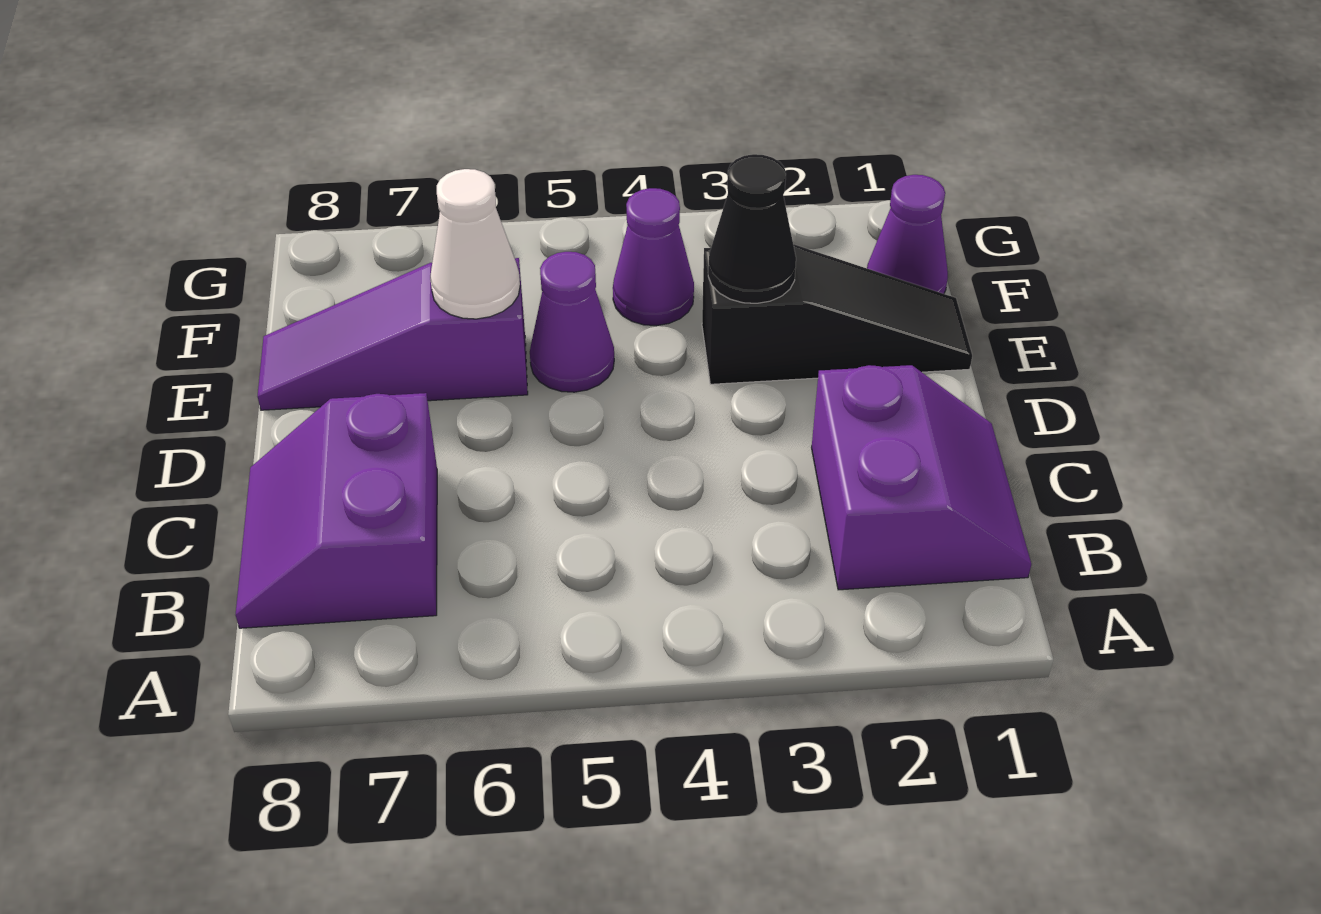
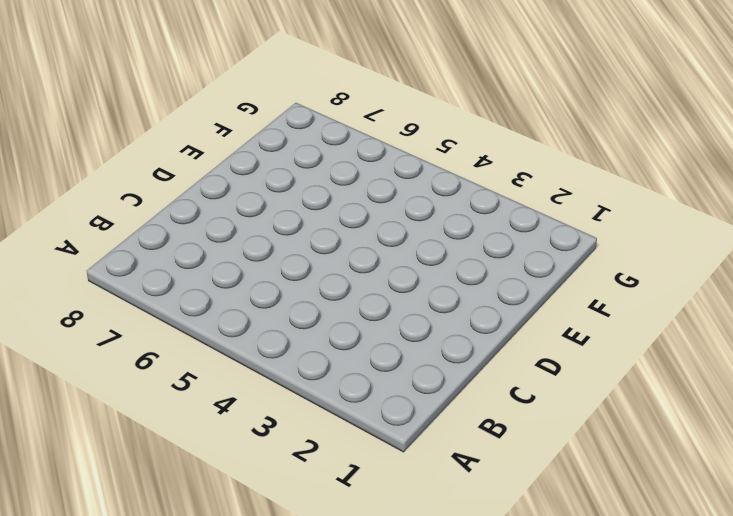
none -> purple 2x2 slope [812,365,1031,590]
none -> purple 2x2 slope [235,393,437,628]

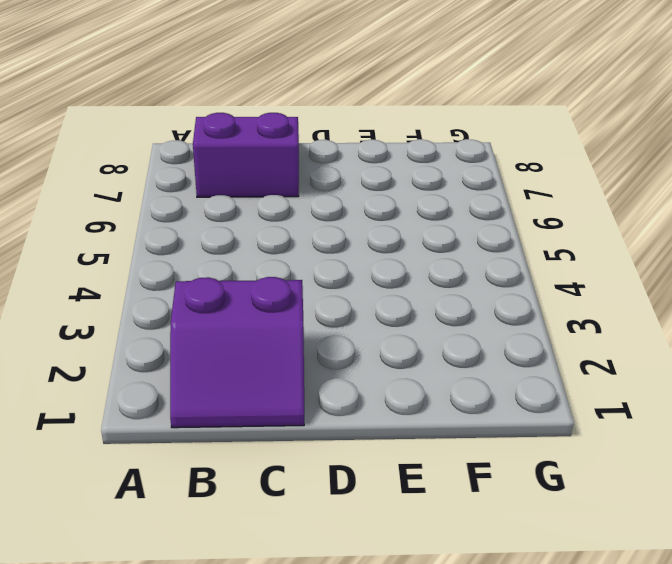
none -> black 1x3 slope [702,244,972,384]
none -> purple 1x1 cone [530,252,614,392]

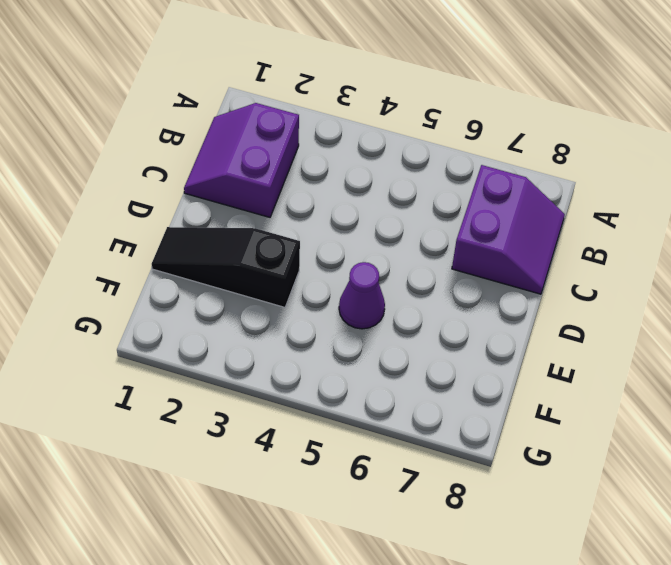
none -> purple 1x3 slope [258,258,528,410]
none -> purple 1x1 cone [867,175,948,294]

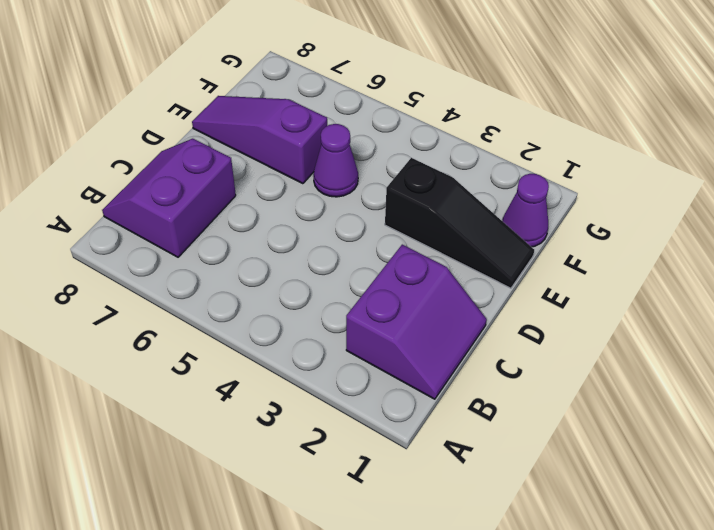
none -> purple 1x1 cone [613,188,694,326]
none -> black 1x1 cone [708,154,796,303]

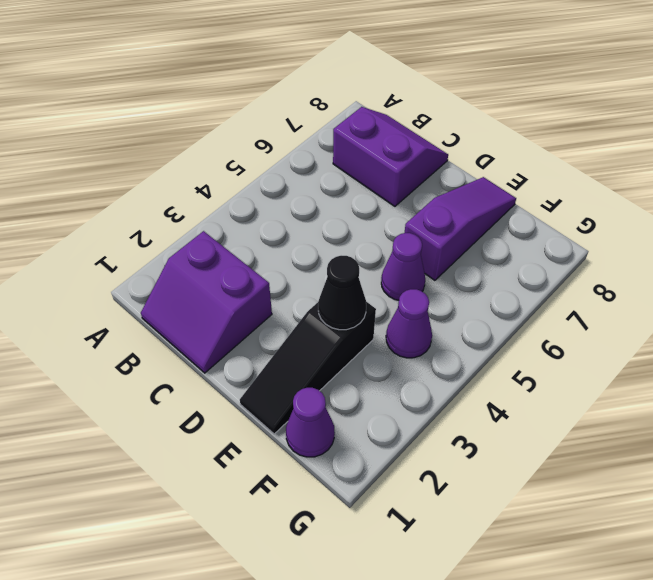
none -> white 1x1 cone [430,169,520,319]

